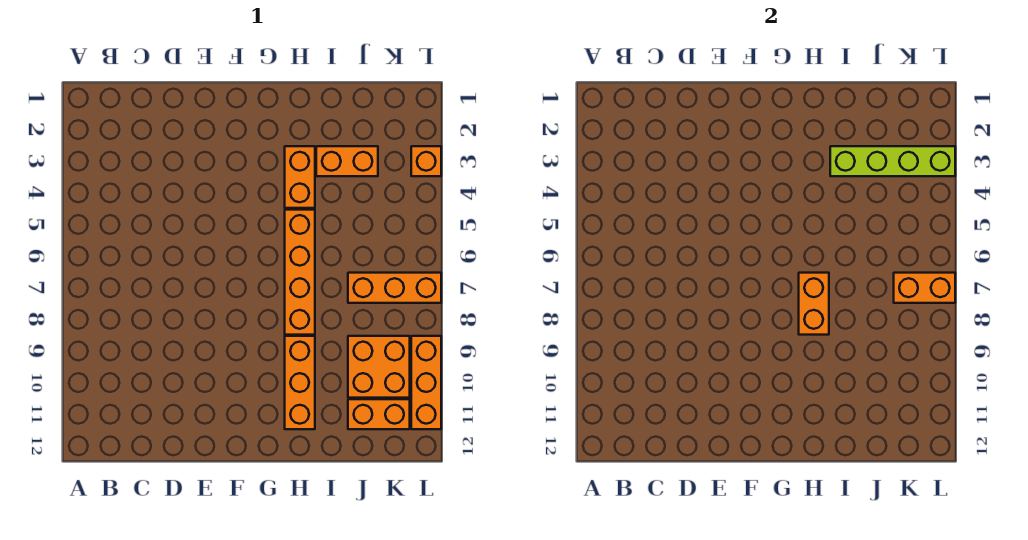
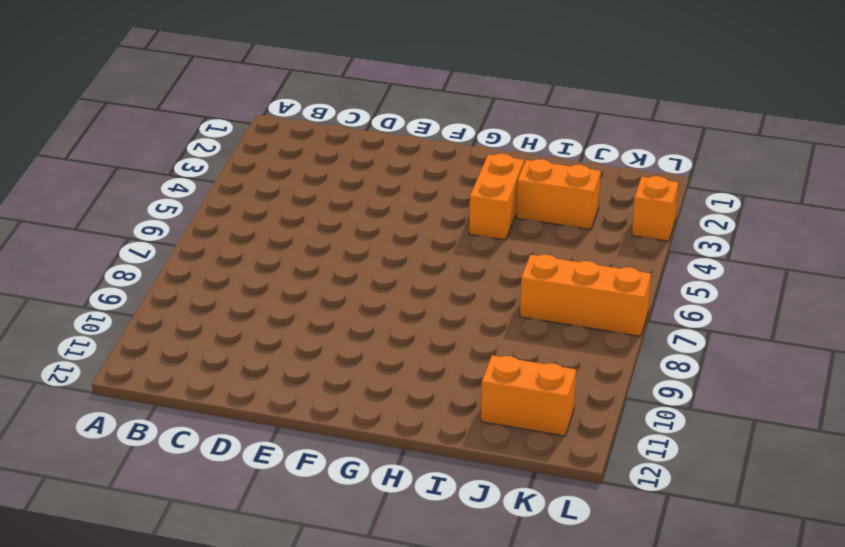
none -> orange 1x4 brick [285,210,315,335]
none -> orange 1x3 brick [285,336,315,429]
none -> orange 2x2 brick [348,336,410,398]

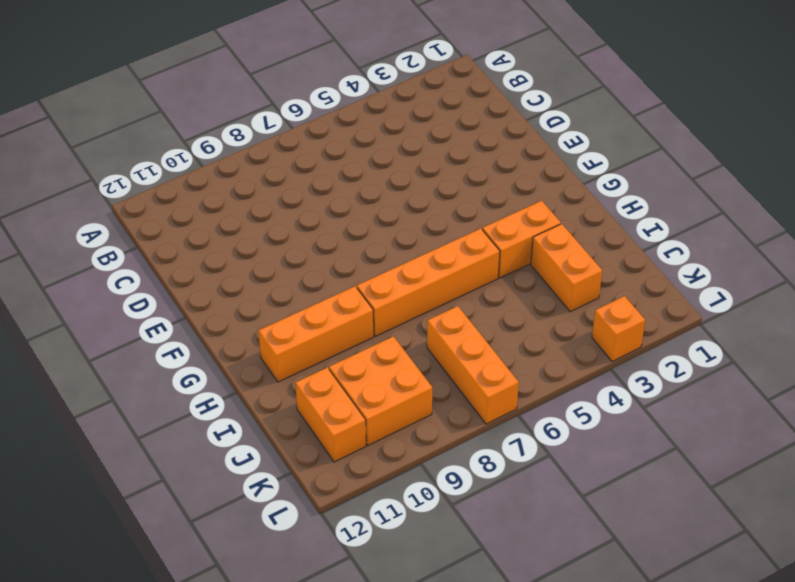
none -> orange 1x3 brick [411,336,441,429]
none -> orange 1x2 brick [799,273,829,335]
none -> lime 1x4 brick [830,146,955,176]

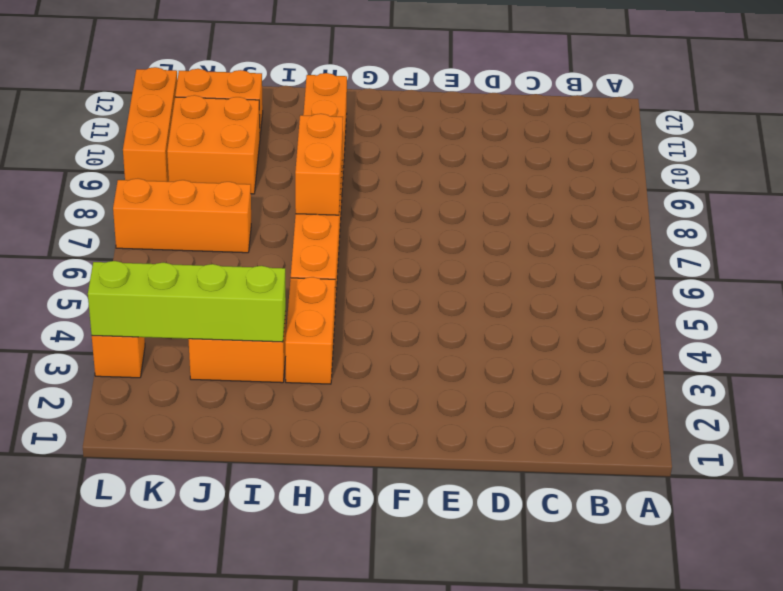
none -> orange 1x2 brick [894,273,955,303]

